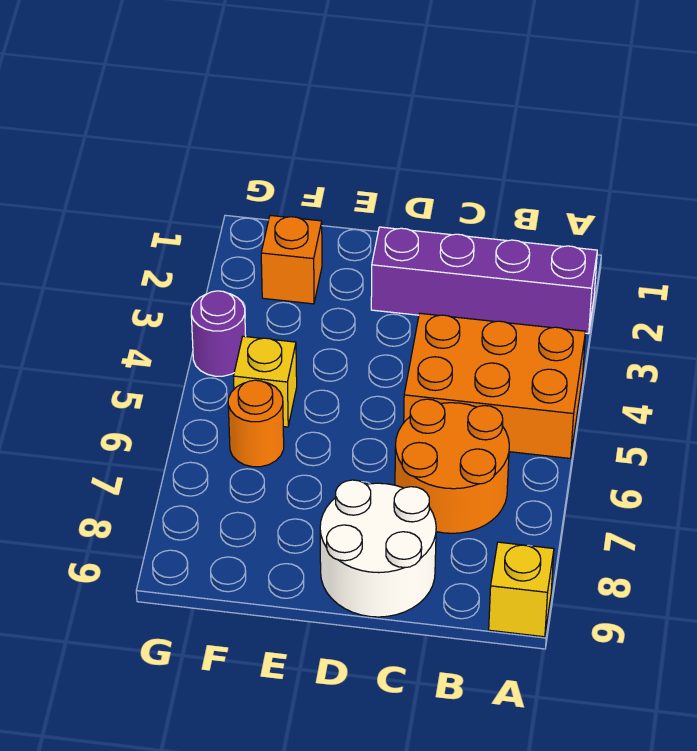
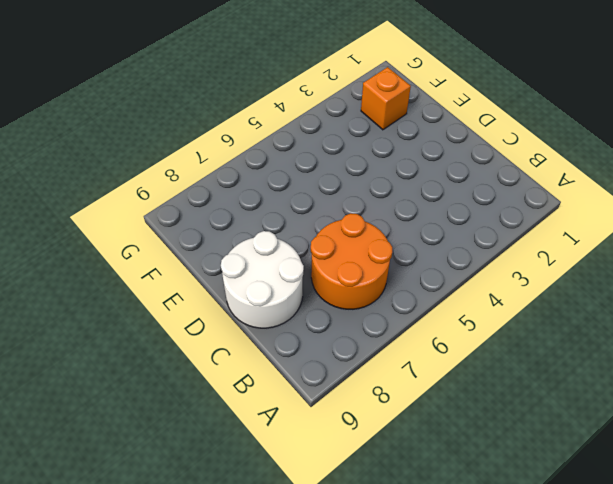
none -> purple 1x4 brick [371,227,597,334]
none -> orange 2x3 brick [404,313,586,458]

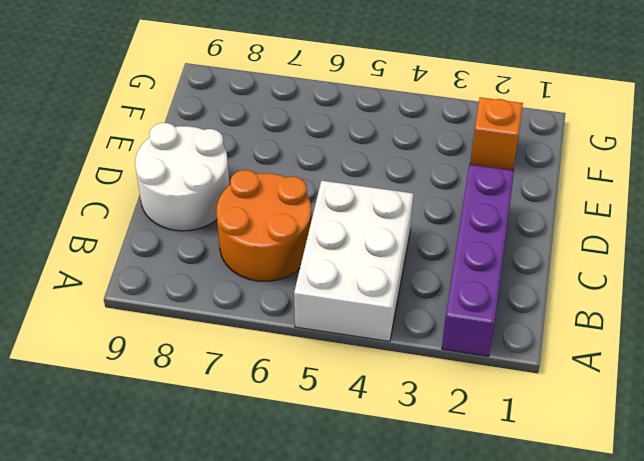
white 2x3 brick [294,181,413,342] -> orange 2x3 brick [404,313,586,458]
none -> yellow 1x1 brick [489,542,554,637]
none -> yellow 1x1 brick [233,336,297,427]

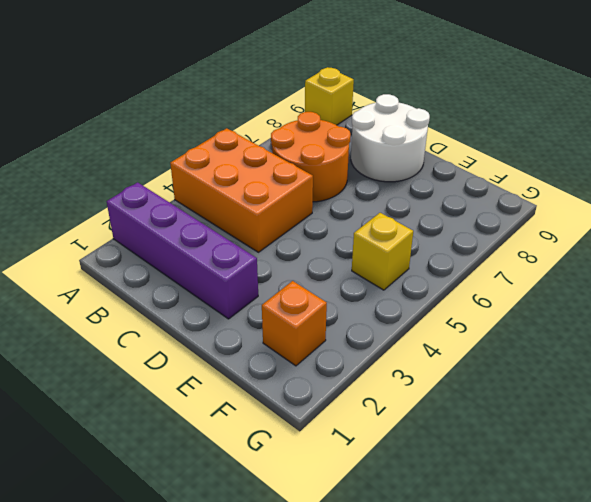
none -> orange 1x1 round brick [228,380,284,467]
none -> purple 1x1 round brick [191,291,246,376]

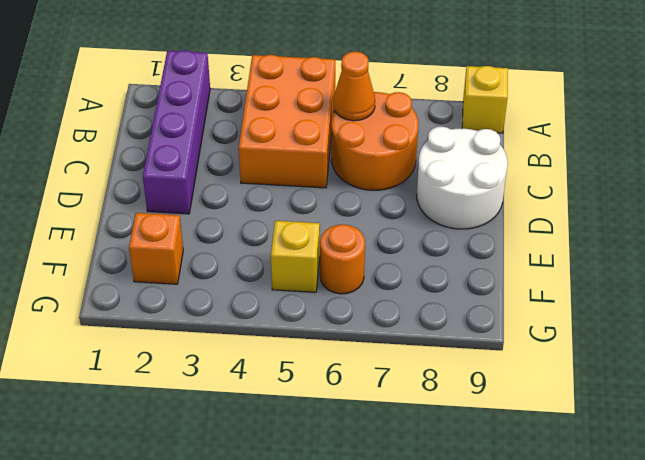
orange 1x1 cone [333,52,375,121] -> none
none -> purple 1x1 round brick [191,291,246,376]

